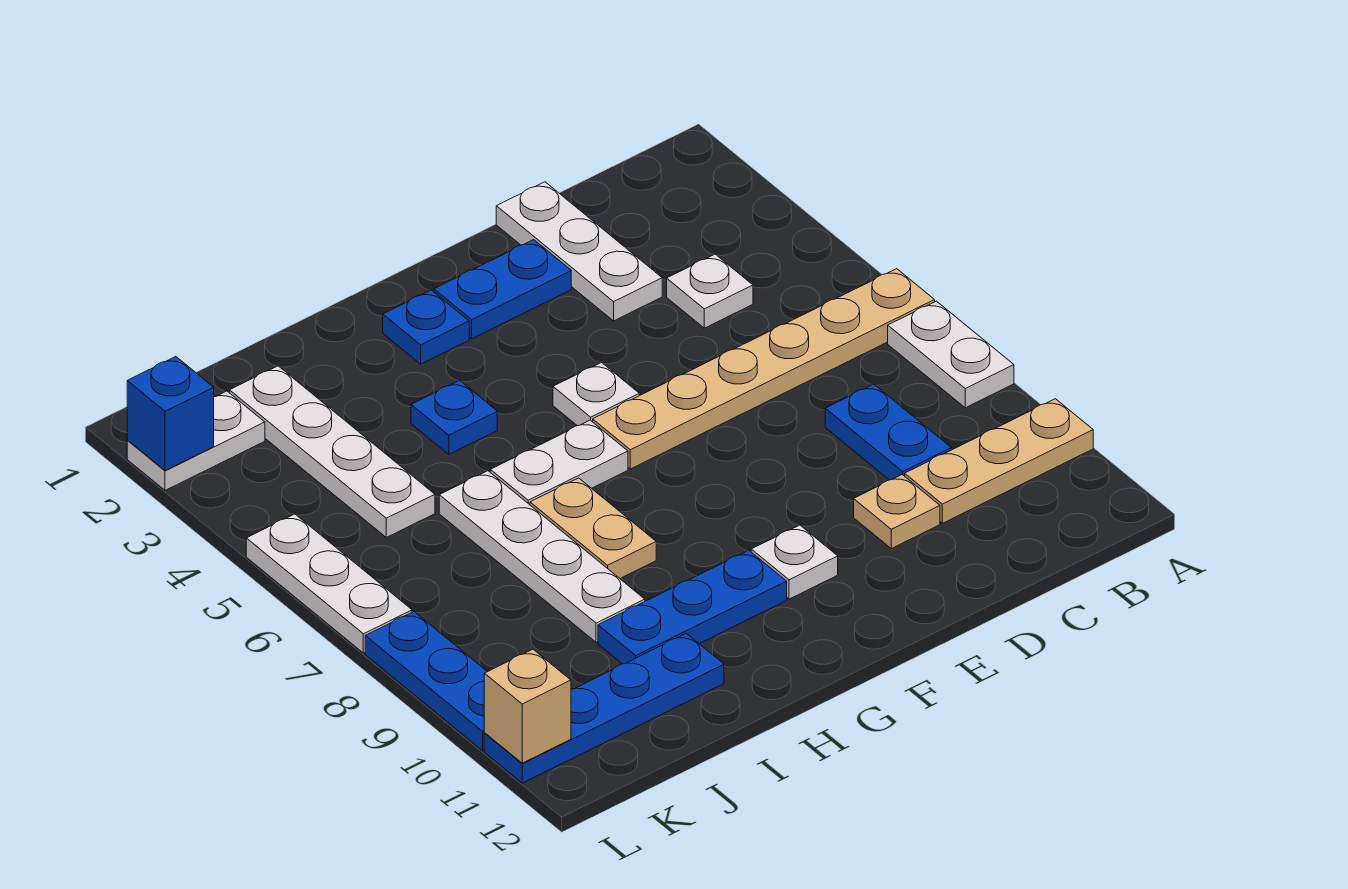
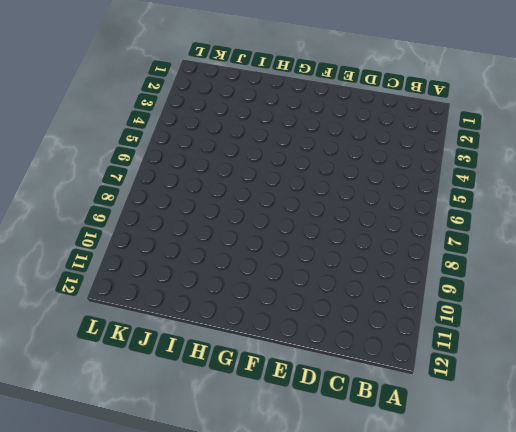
none -> tan 1x6 plate [593,269,935,469]
none -> white 1x2 plate [888,301,1014,408]
none -> tan 1x3 plate [905,399,1093,523]

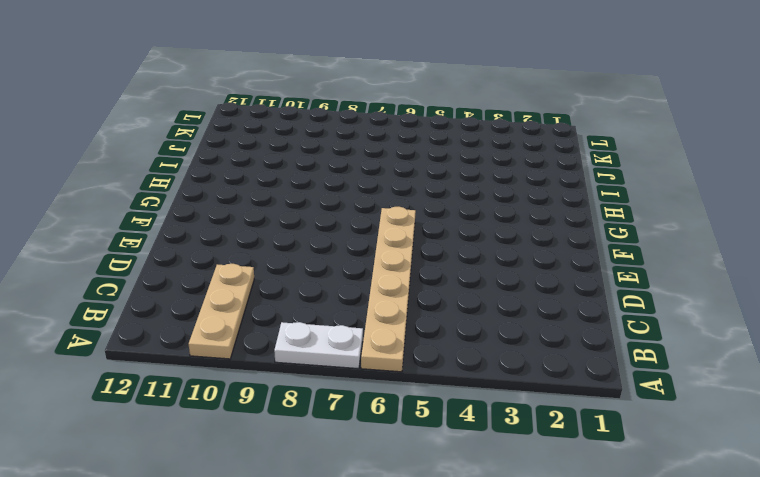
none -> white 1x1 plate [667,254,753,328]
none -> blue 1x2 plate [825,384,951,480]
none -> white 1x3 plate [496,182,662,321]

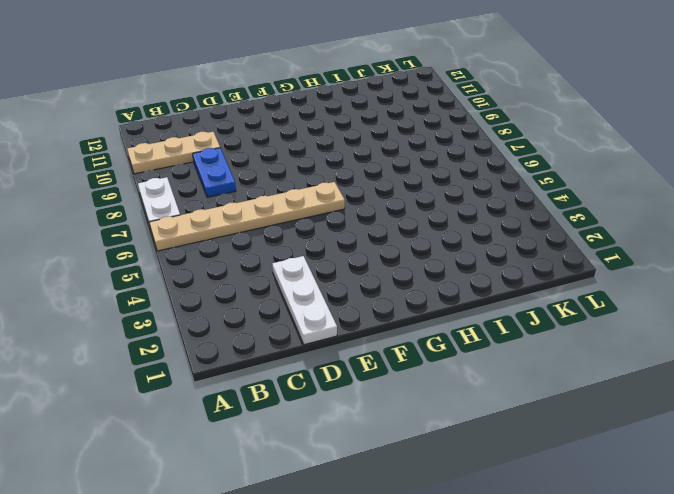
none -> white 1x1 plate [667,254,753,328]
none -> tan 1x1 plate [854,475,940,549]
none -> blue 1x2 plate [434,240,571,339]

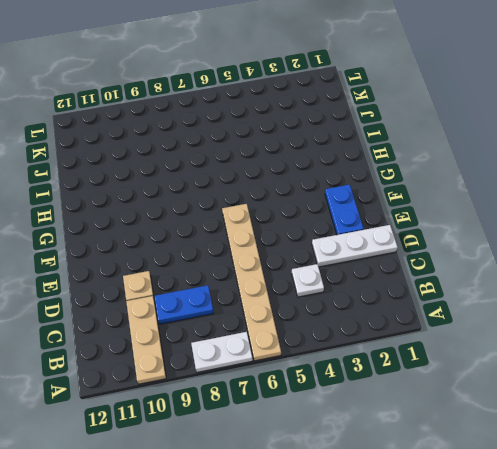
none -> white 1x1 plate [553,363,639,426]
none -> white 1x1 plate [751,525,838,599]
none -> blue 1x1 plate [383,290,469,364]

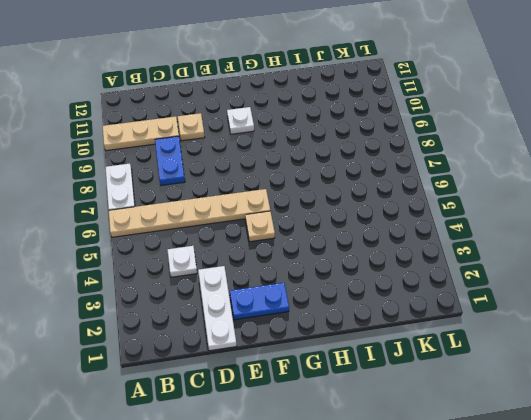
tan 1x1 plate [245,211,275,242] -> white 1x1 plate [553,363,639,426]
none -> blue 1x1 plate [383,290,469,364]
none -> white 1x2 plate [490,420,628,505]
none -> blue 1x3 plate [598,550,787,664]

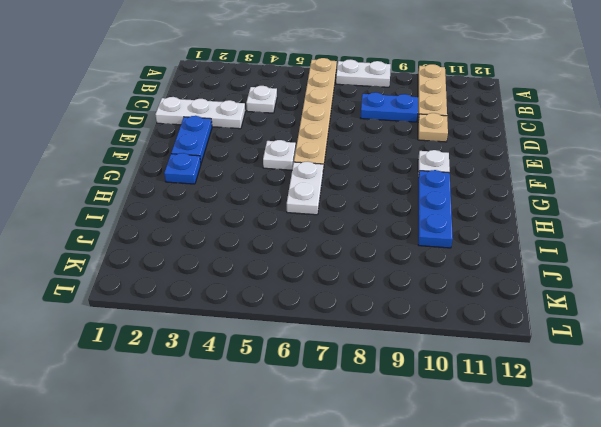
none -> blue 1x1 plate [411,380,497,454]
none -> tan 1x2 plate [530,478,656,578]
none -> white 1x4 plate [439,471,645,642]

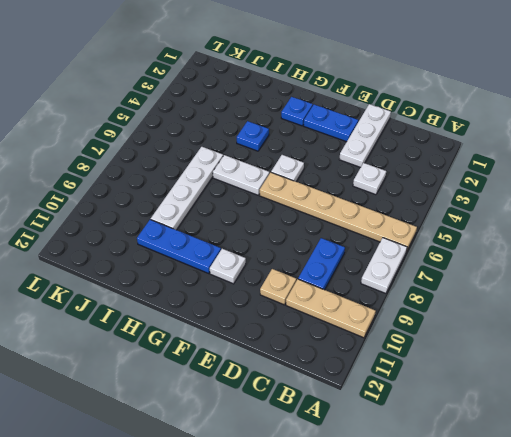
none -> tan 1x2 plate [530,478,656,578]
none -> blue 1x4 plate [484,633,724,783]
none -> white 1x4 plate [230,366,435,537]

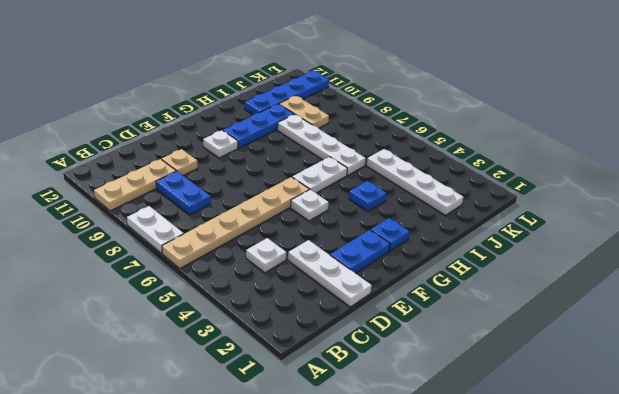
tan 1x2 plate [279,96,329,128] -> tan 1x2 plate moved to [530,478,656,578]
none -> white 1x2 plate [127,391,265,490]
none -> white 1x3 plate [246,514,412,653]
none -> blue 1x3 plate [365,612,487,751]

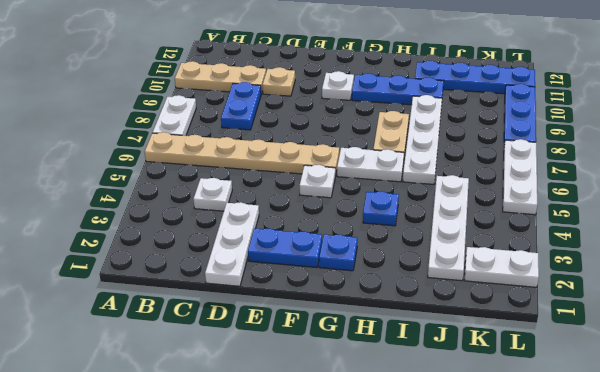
none -> blue 1x1 brick [127,357,214,471]
none -> tan 1x1 brick [484,649,571,763]

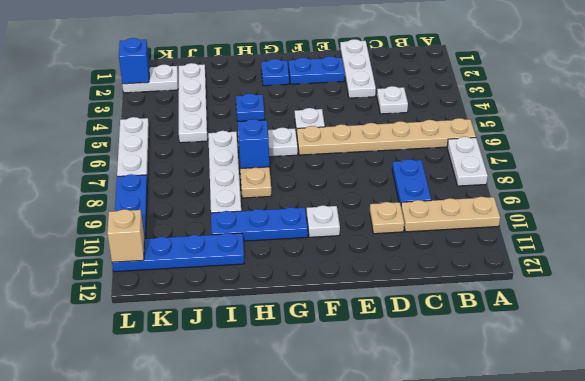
blue 1x1 brick [238,119,269,168] -> none

